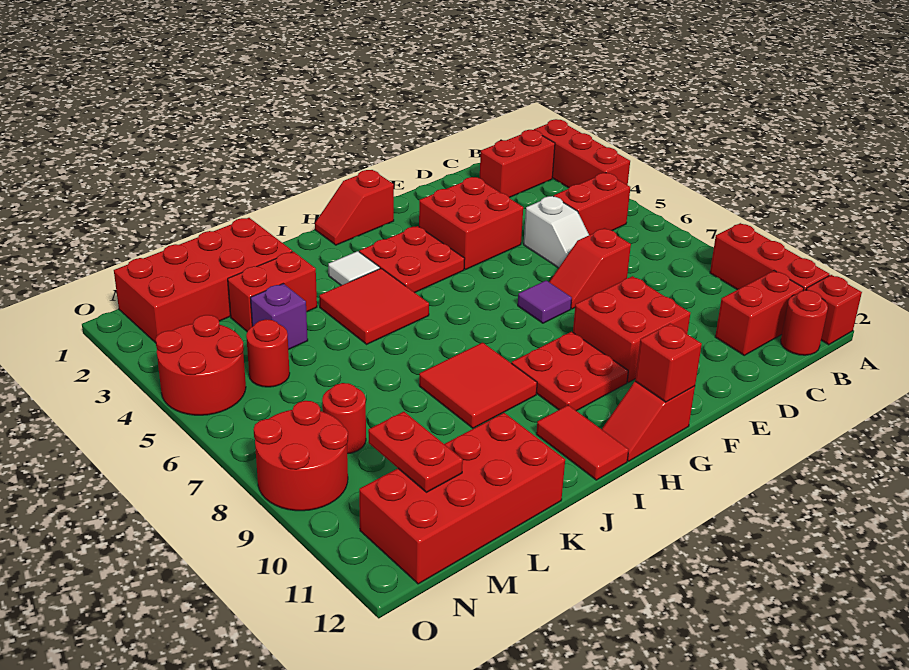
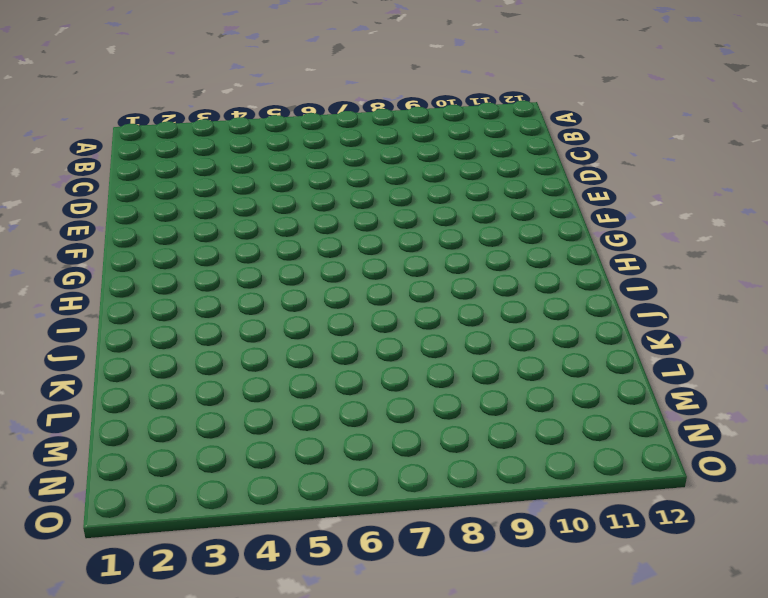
none -> red 1x3 brick [534,119,630,188]
none -> red 1x3 brick [710,223,830,291]
none -> red 1x1 brick [806,275,862,345]
none -> red 1x2 brick [480,130,555,198]

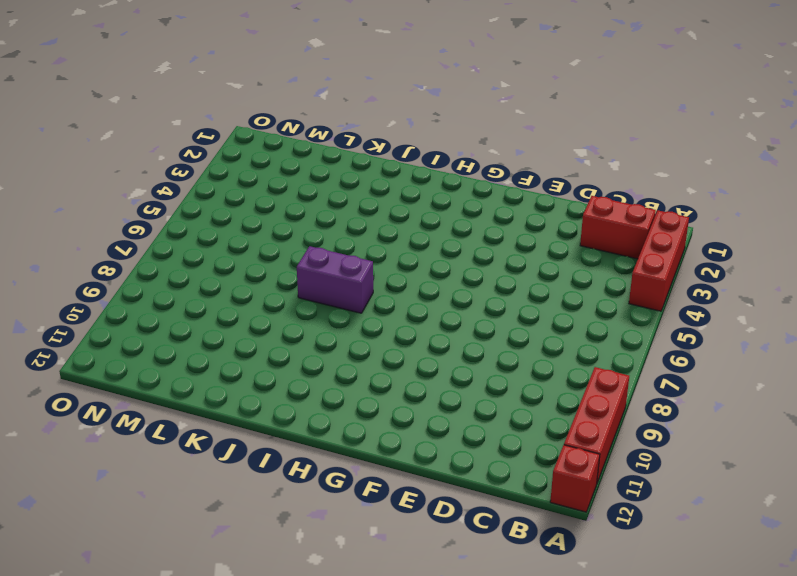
purple 1x2 brick [297,246,373,313] -> none
none -> red 1x2 brick [554,173,630,235]
none -> red 1x2 brick [715,271,804,355]
none -> red 1x1 round brick [781,290,828,355]
none -> white 1x2 slope [524,196,589,268]

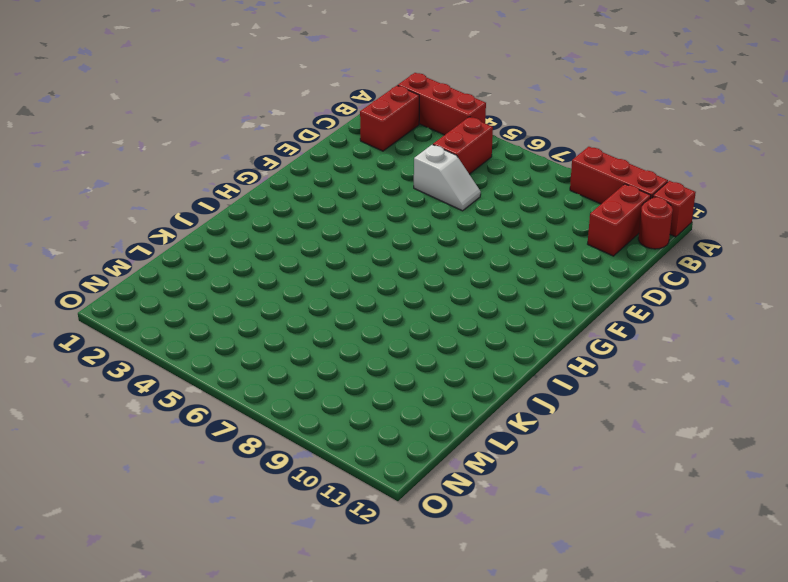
none -> red 1x2 slope [549,228,631,309]
none -> red 2x2 brick [419,177,523,270]
none -> red 2x2 brick [573,276,690,382]
none -> purple 1x1 tile [518,280,572,323]

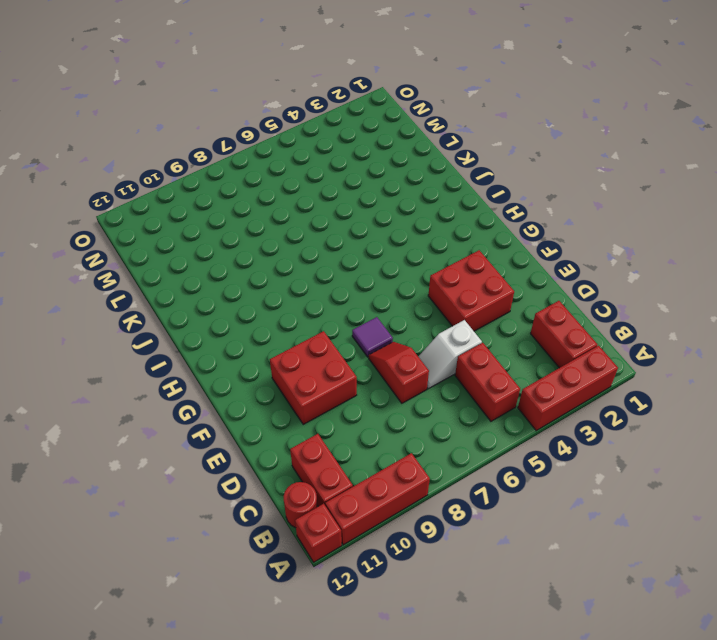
none -> red 1x2 slope [315,170,394,245]
none -> red 2x2 plate [359,226,465,293]
none -> red 2x2 plate [512,332,628,411]
none -> red 1x2 slope [602,381,695,461]

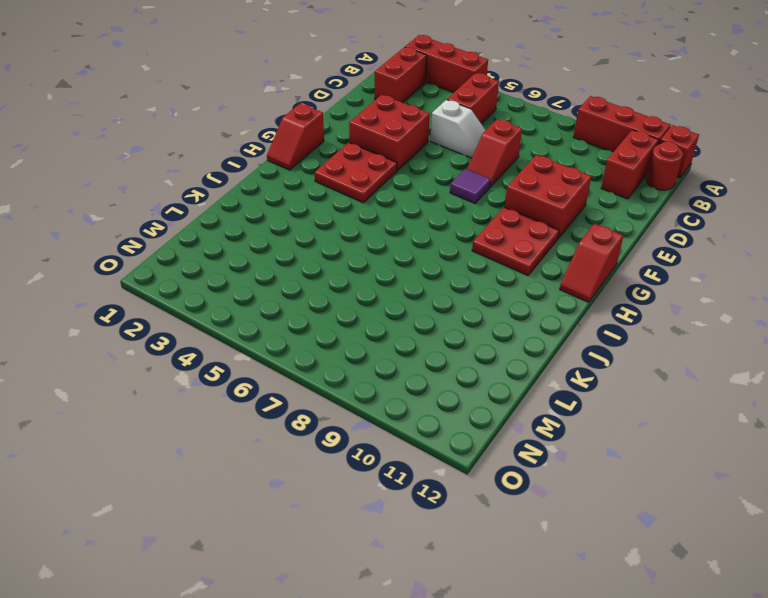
none -> white 1x1 tile [328,251,380,285]
none -> red 2x2 tile [319,268,429,344]
none -> red 2x2 tile [419,343,537,428]
none -> red 1x2 tile [536,405,629,480]

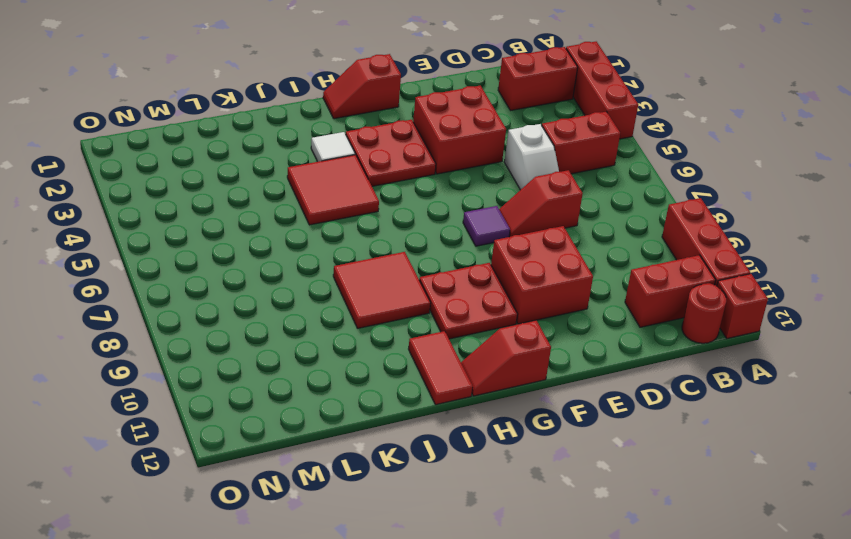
none -> red 2x4 brick [114,218,292,343]
none -> red 1x2 brick [228,252,317,331]
none -> red 2x4 brick [359,413,565,584]
none -> purple 1x1 brick [251,284,308,350]

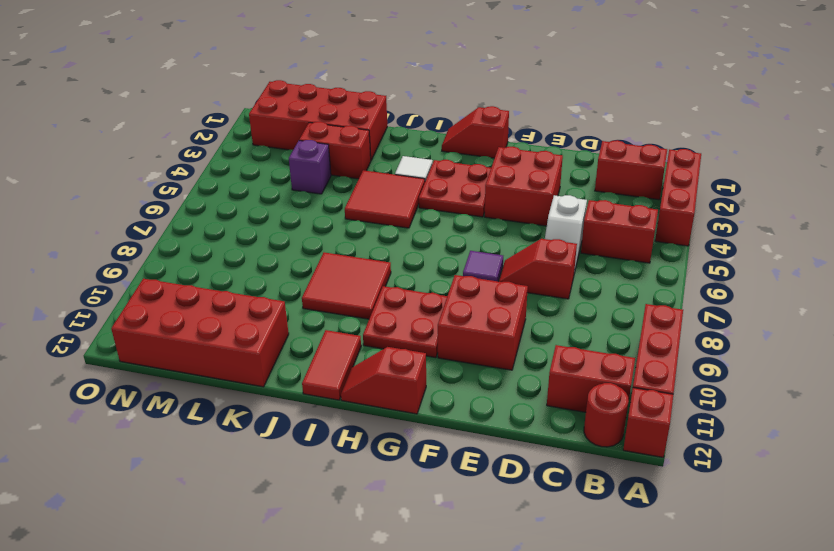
none -> red 1x1 round brick [246,319,290,387]
none -> red 1x1 round brick [322,383,366,454]
none -> red 2x2 round brick [155,315,246,415]
none -> red 2x2 round brick [254,401,348,511]

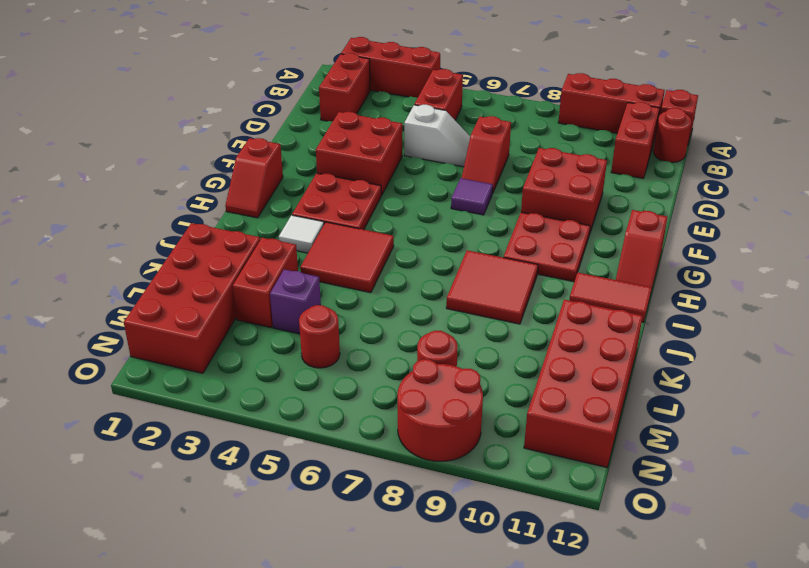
none -> red 2x2 round brick [155,315,246,415]
none -> red 1x1 brick [635,323,702,402]
none -> red 1x2 plate [368,412,463,492]

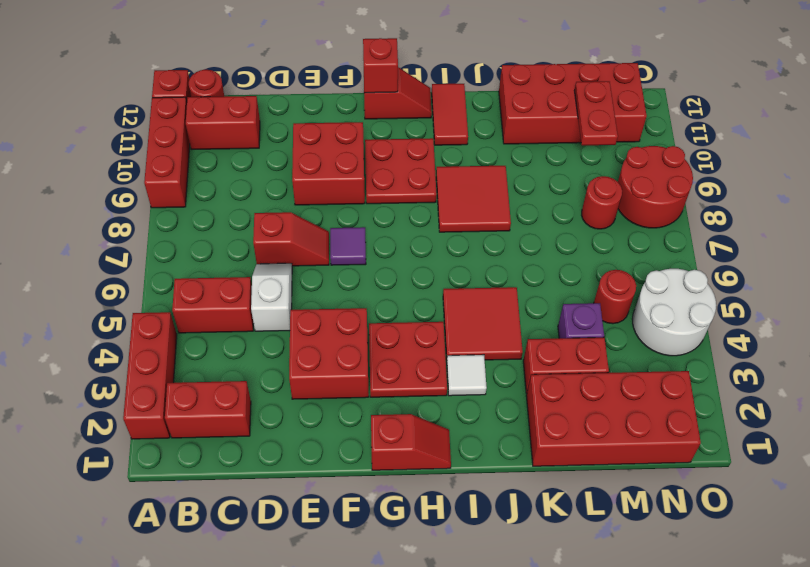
white 2x2 round brick [632,269,716,356] -> red 2x2 round brick [155,315,246,415]

